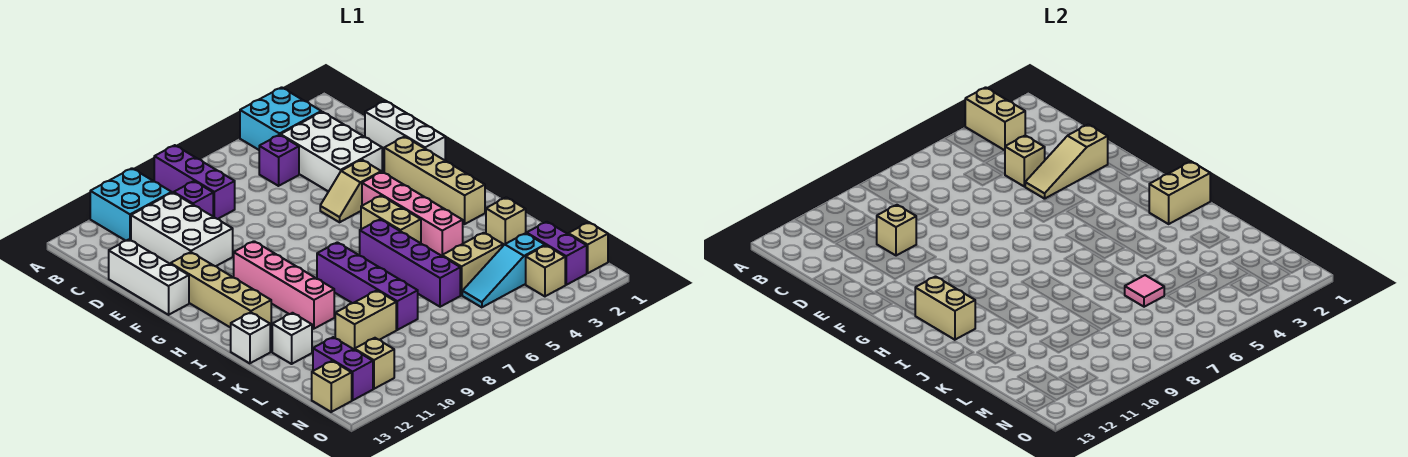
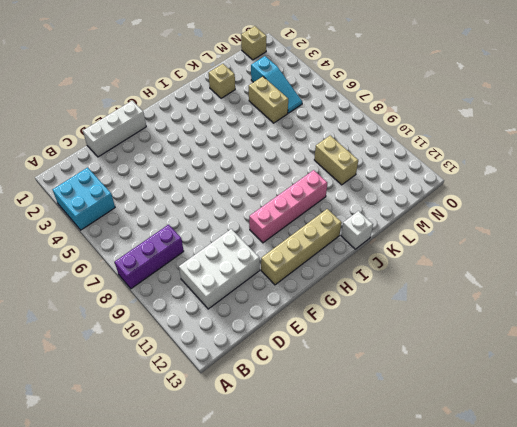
none -> cyan 2x2 brick [90,168,172,241]
none -> white 2x3 brick [281,112,382,192]
none -> purple 1x1 brick [259,135,299,186]
none -> purple 1x1 brick [174,181,213,216]

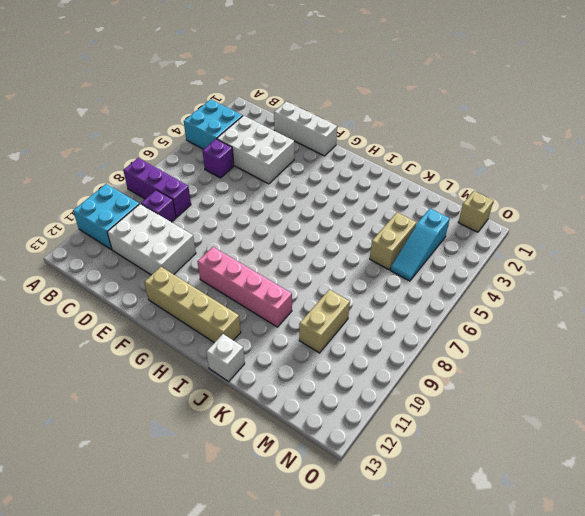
none -> white 1x3 brick [109,240,189,315]
none -> tan 1x4 brick [384,137,485,224]
none -> tan 1x2 slope [320,160,381,222]
none -> pink 1x4 brick [362,172,463,256]

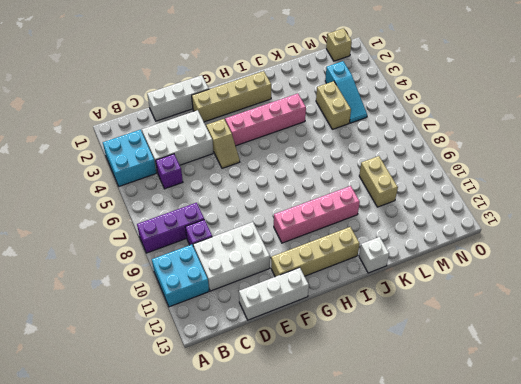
none -> tan 1x2 brick [361,196,421,243]
none -> purple 1x4 brick [360,219,460,307]
none -> purple 1x4 brick [317,242,418,330]
none -> tan 1x1 brick [486,197,526,246]

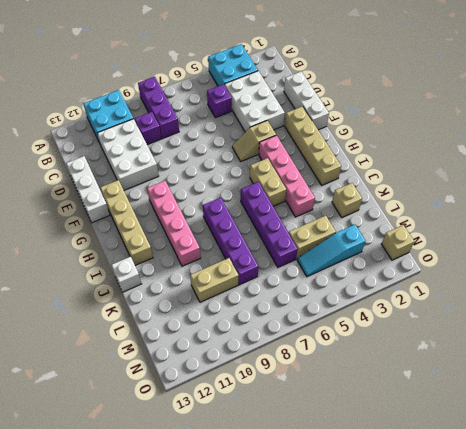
none -> white 1x1 brick [272,313,312,364]
none -> purple 1x2 brick [527,222,587,285]
none -> purple 1x2 brick [313,337,373,400]
none -> tan 1x1 brick [526,245,565,296]

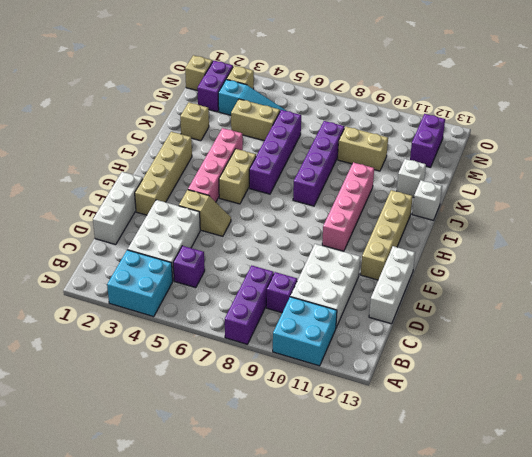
none -> tan 1x1 brick [355,338,394,389]
none -> tan 1x1 brick [312,361,352,412]
none -> tan 1x2 brick [965,87,1025,151]
none -> tan 1x1 brick [1005,135,1045,186]

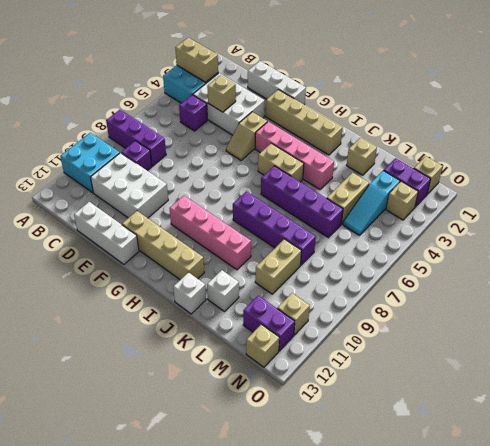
none -> tan 1x1 brick [877,205,916,256]
none -> tan 1x3 slope [1025,124,1108,199]
none -> tan 1x2 brick [915,277,975,340]
none -> tan 1x2 brick [1149,162,1210,224]

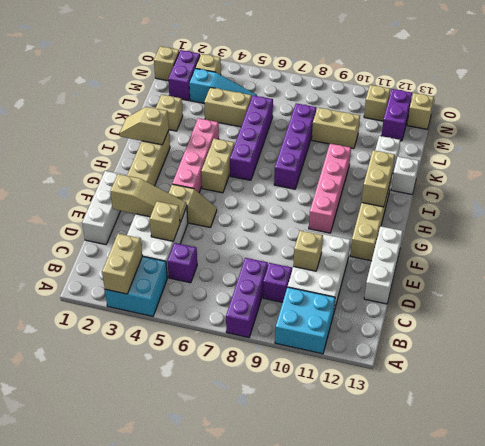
tan 1x2 slope [120,107,169,145] -> tan 1x2 brick [1149,162,1210,224]
none -> pink 1x1 tile [1125,275,1164,307]

